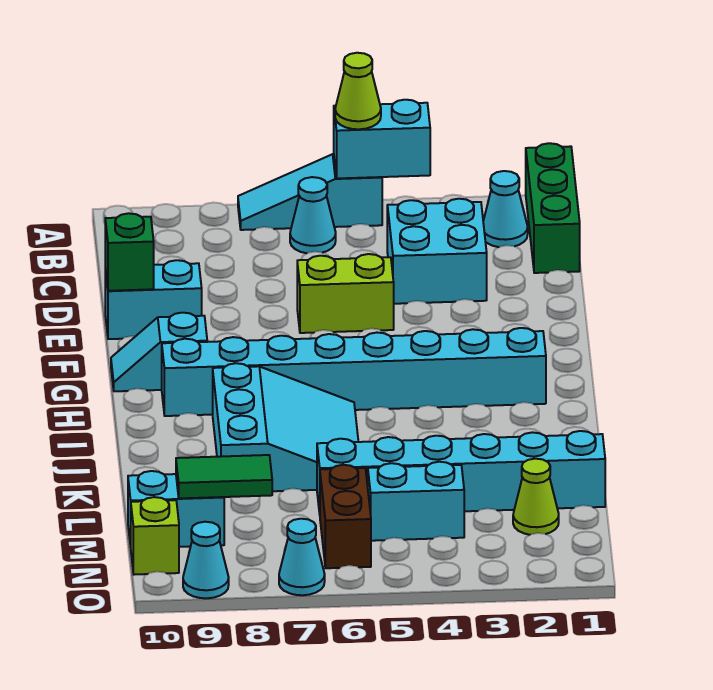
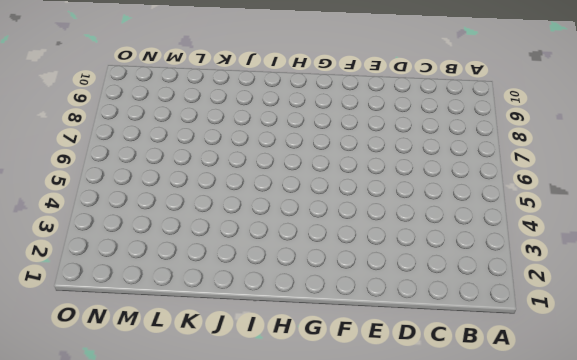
none -> green 1x3 brick [526,143,580,273]
none -> cyan 1x3 slope [238,154,382,230]
none -> cyan 1x1 cone [483,171,528,247]

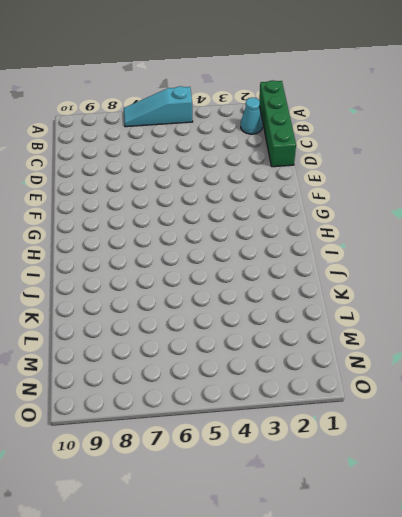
green 1x4 brick [259,80,296,167] -> green 1x3 brick [526,143,580,273]
none -> cyan 1x1 cone [290,177,336,253]
none -> cyan 2x2 brick [387,199,487,304]
none -> lime 1x2 brick [297,254,394,333]

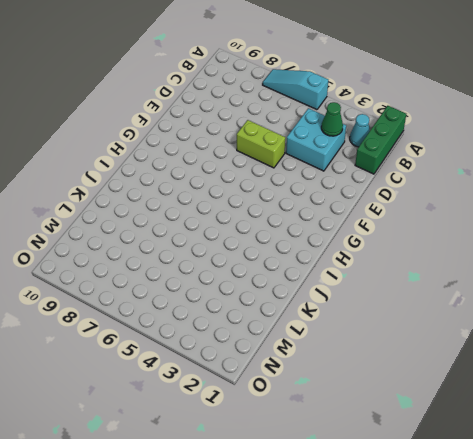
green 1x1 cone [321,102,343,136] -> none
none -> cyan 1x1 cone [290,177,336,253]
none -> cyan 1x2 brick [105,260,202,339]
none -> cyan 1x2 slope [111,313,207,391]

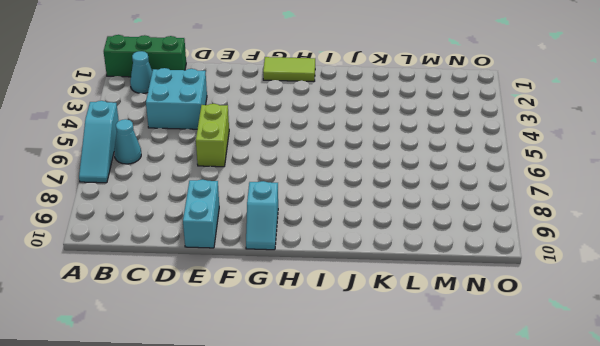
lime 1x2 tile [263,57,315,82] -> none
none -> cyan 1x8 brick [162,328,546,416]
none -> cyan 3x3 slope [213,363,358,491]
none -> cyan 1x6 brick [317,431,605,514]

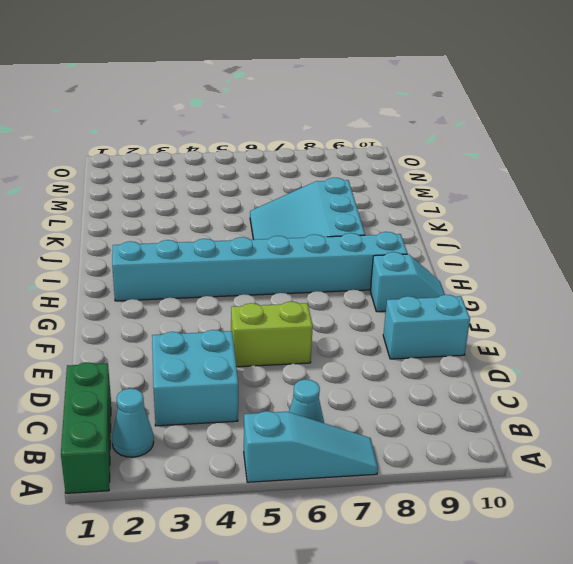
none -> cyan 1x6 brick [317,431,605,514]
none -> lime 1x1 cone [513,459,559,535]
none -> cyan 1x2 brick [368,462,464,541]

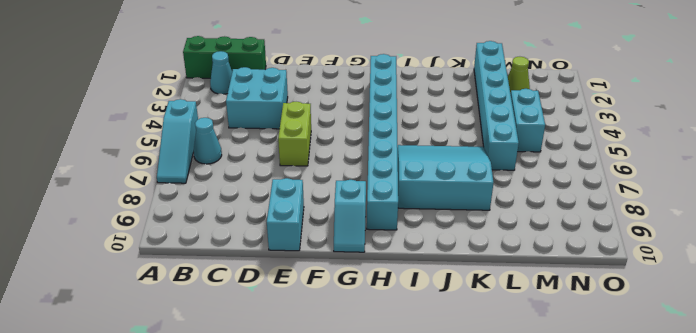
none -> brown 1x2 brick [320,465,371,568]
none -> cyan 1x2 brick [128,471,224,547]
none -> lime 1x1 brick [131,497,179,575]

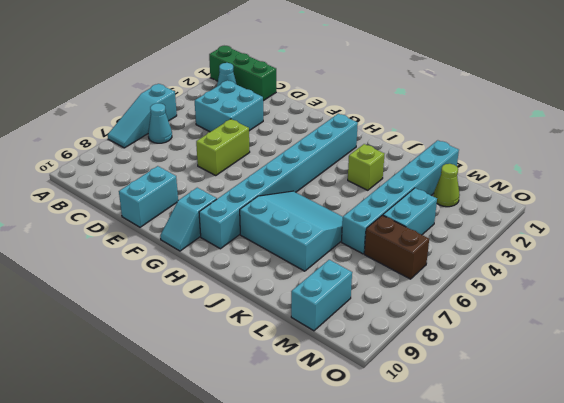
lime 1x1 brick [348,144,384,190] -> lime 1x1 brick moved to [131,497,179,575]
none -> cyan 1x1 cone [279,519,325,595]
none -> cyan 1x1 cone [183,522,229,598]
none -> cyan 1x2 brick [334,100,430,178]

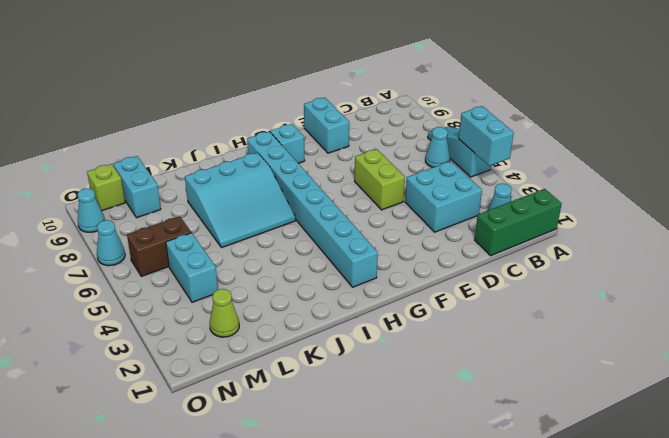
none -> cyan 1x6 brick [317,431,605,514]
none -> green 1x1 brick [105,213,154,291]
none -> green 1x2 tile [176,455,272,498]

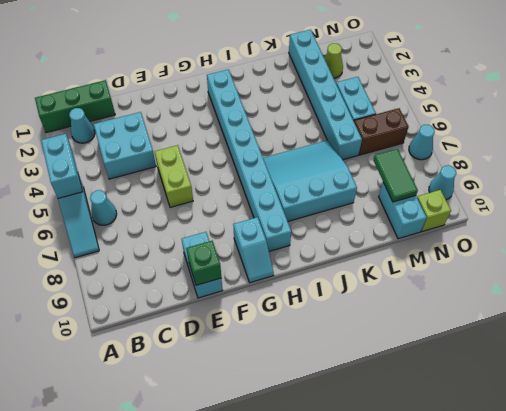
none -> lime 1x1 cone [335,53,381,129]

